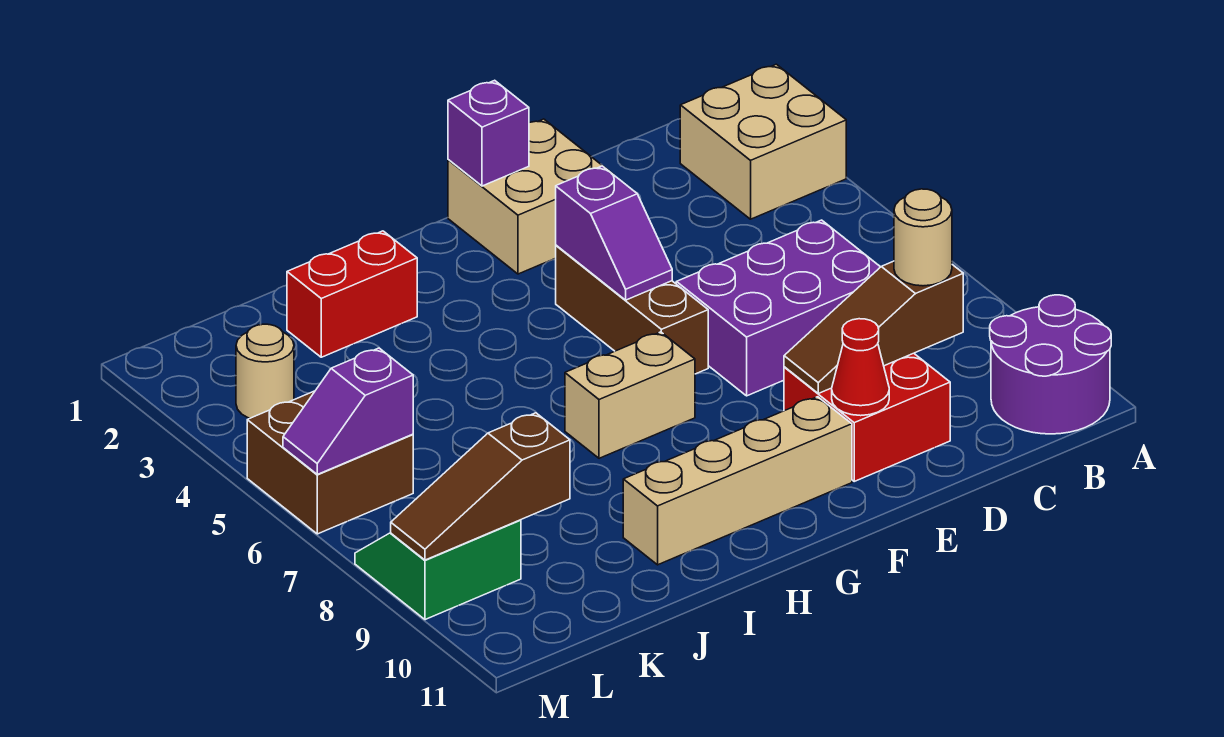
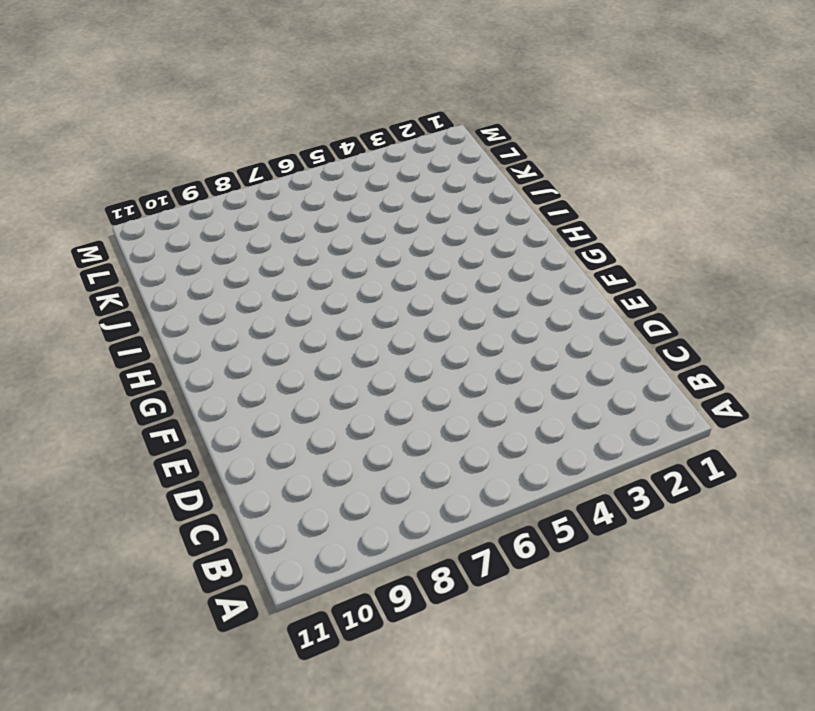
none -> tan 2x2 brick [680,64,846,219]
none -> purple 2x2 round brick [990,295,1111,434]
none -> purple 2x3 brick [676,220,880,396]

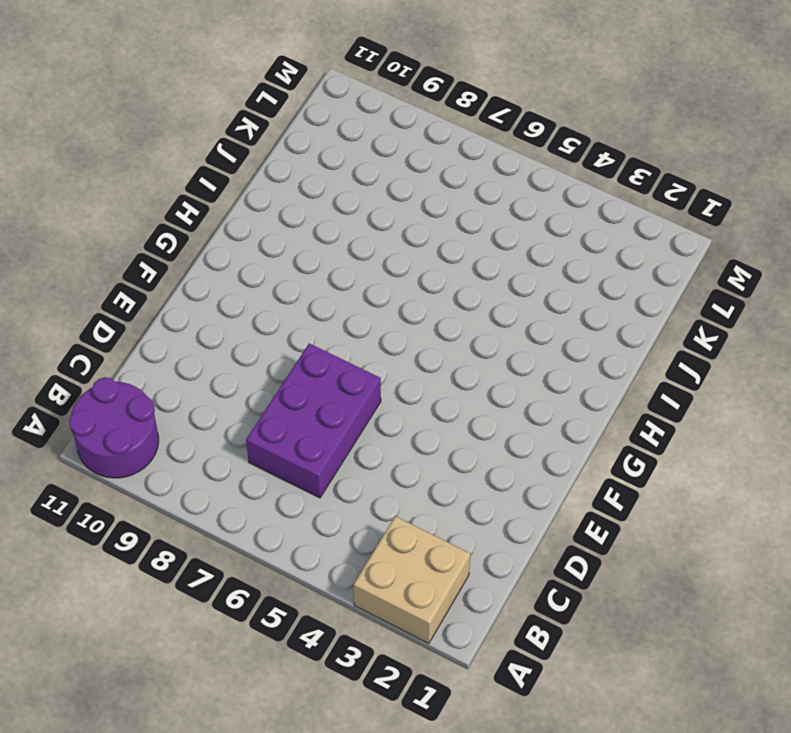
none -> red 2x2 brick [784,353,950,481]
none -> tan 2x2 brick [448,119,614,274]
none -> brown 1x3 brick [556,245,708,374]

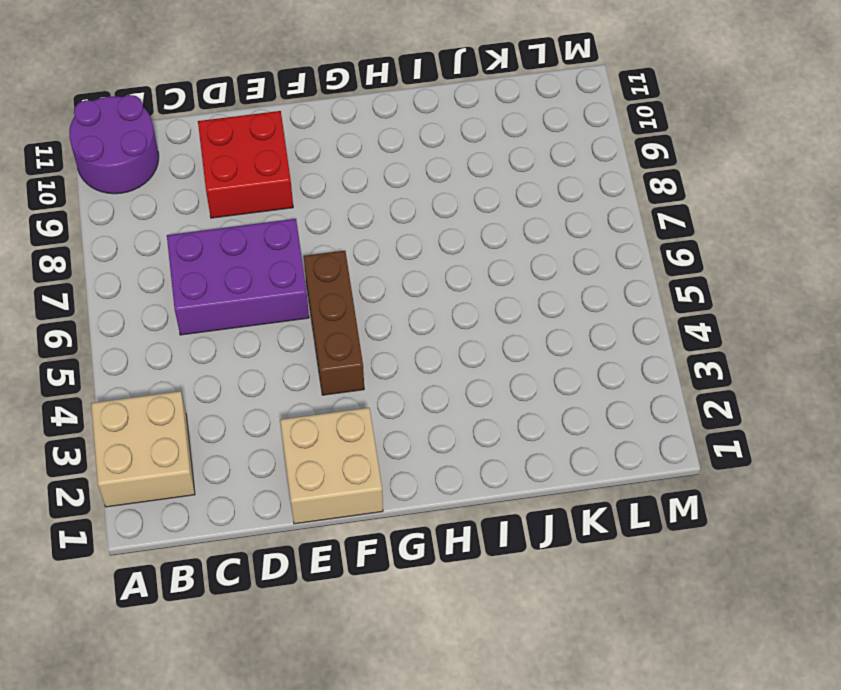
none -> tan 1x4 brick [623,397,852,565]
none -> tan 1x2 brick [565,332,695,458]
none -> red 1x2 brick [287,231,417,357]

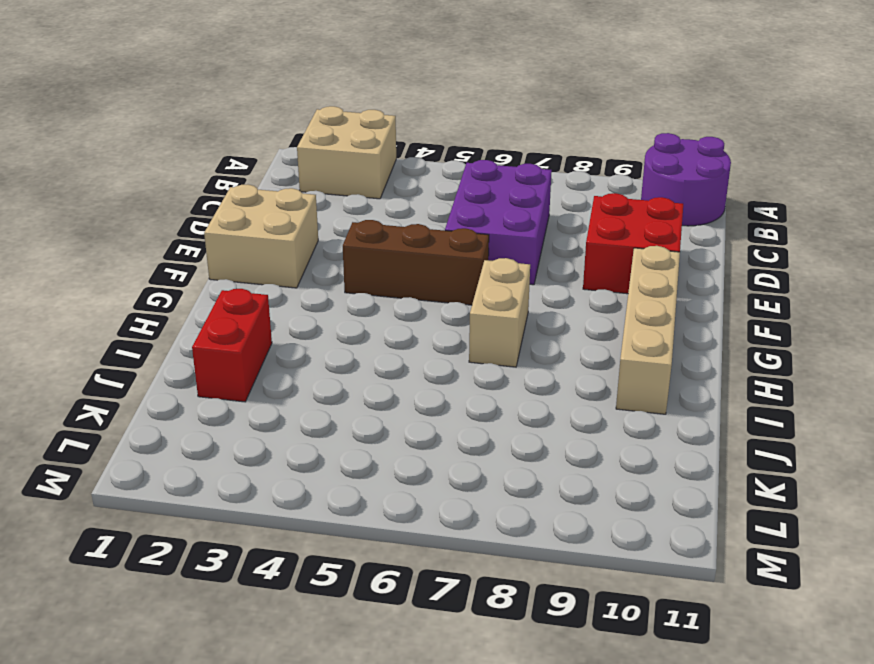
none -> tan 1x1 round brick [236,324,294,418]
none -> brown 2x2 brick [247,391,413,534]
none -> green 2x2 slope [355,520,521,620]

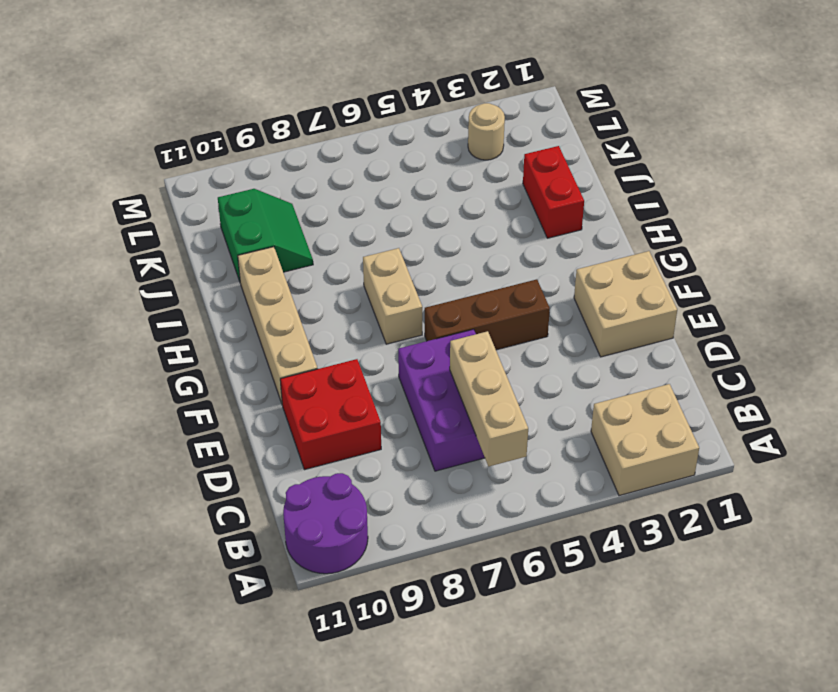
tan 1x3 brick [450,331,528,466] -> none
green 2x2 slope [218,189,313,281] -> green 2x2 slope moved to [355,520,521,620]
none -> brown 2x2 brick [247,391,413,534]
none -> brown 1x3 slope [784,261,963,393]
none -> red 1x1 cone [832,319,889,416]

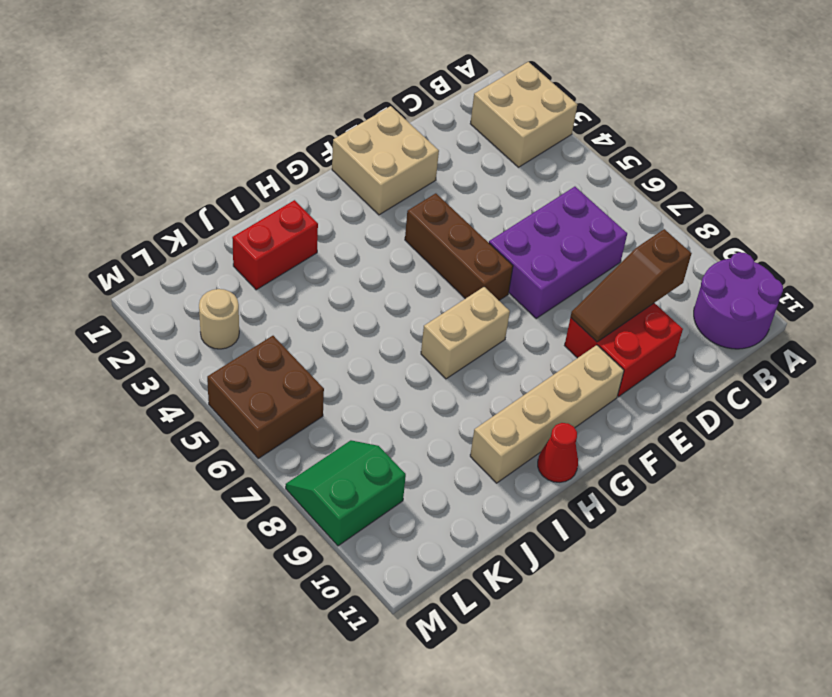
red 1x1 cone [538,423,578,482] -> red 1x1 cone moved to [832,319,889,416]
none -> purple 1x1 brick [448,80,529,186]
none -> purple 1x2 slope [556,166,672,300]
none -> brown 1x3 slope [391,413,570,560]

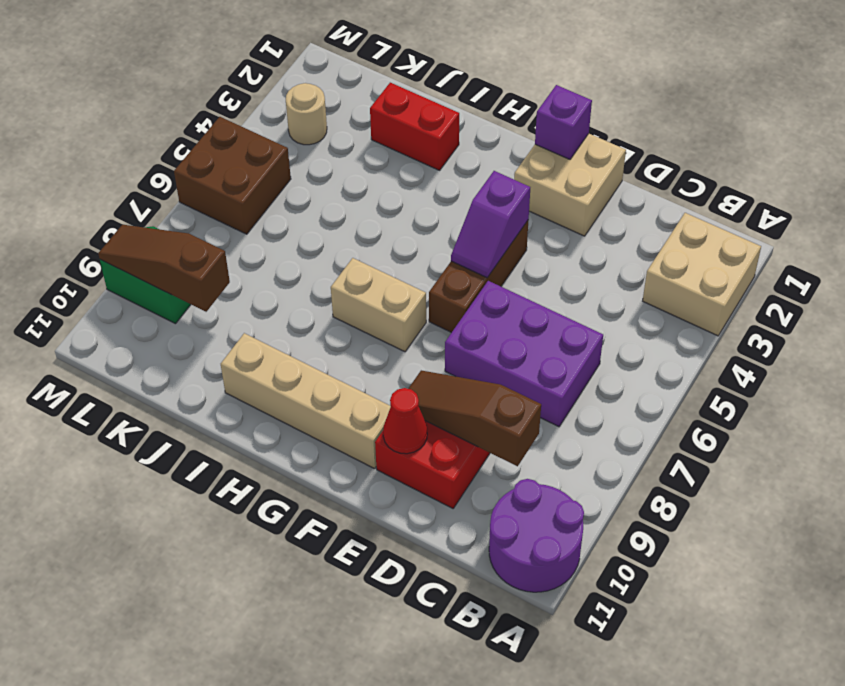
none -> purple 1x2 slope [283,348,413,474]
none -> tan 1x1 round brick [894,189,952,286]

